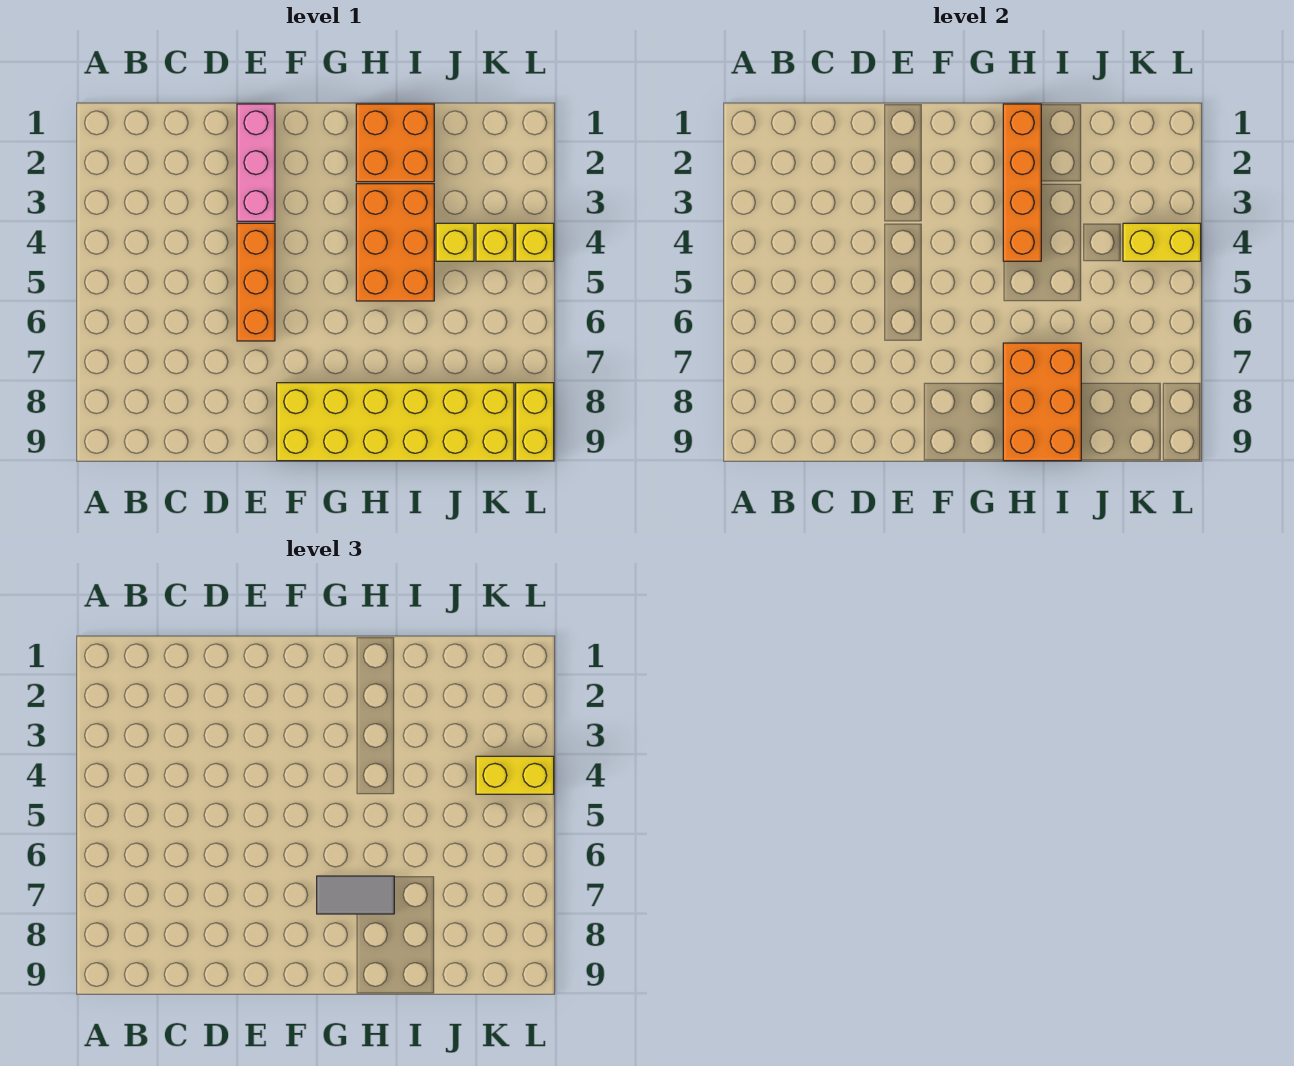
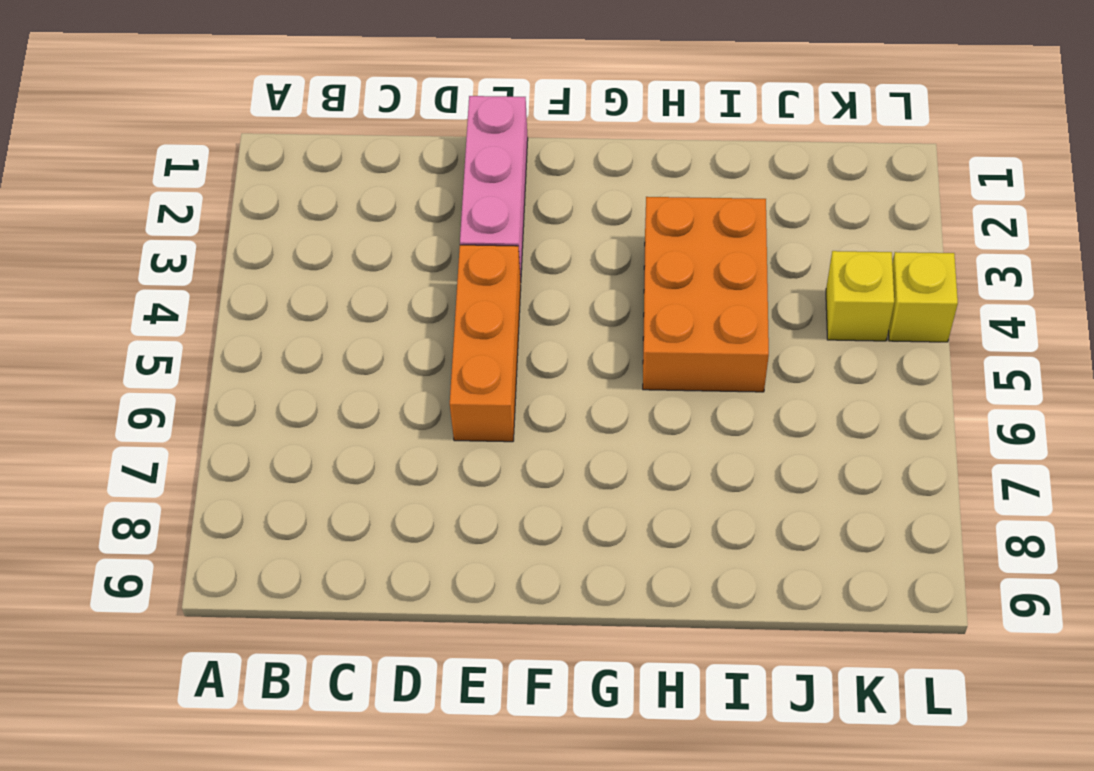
none -> yellow 2x6 brick [277,383,514,461]
none -> orange 2x2 brick [356,104,434,182]
none -> yellow 1x1 brick [436,223,474,261]

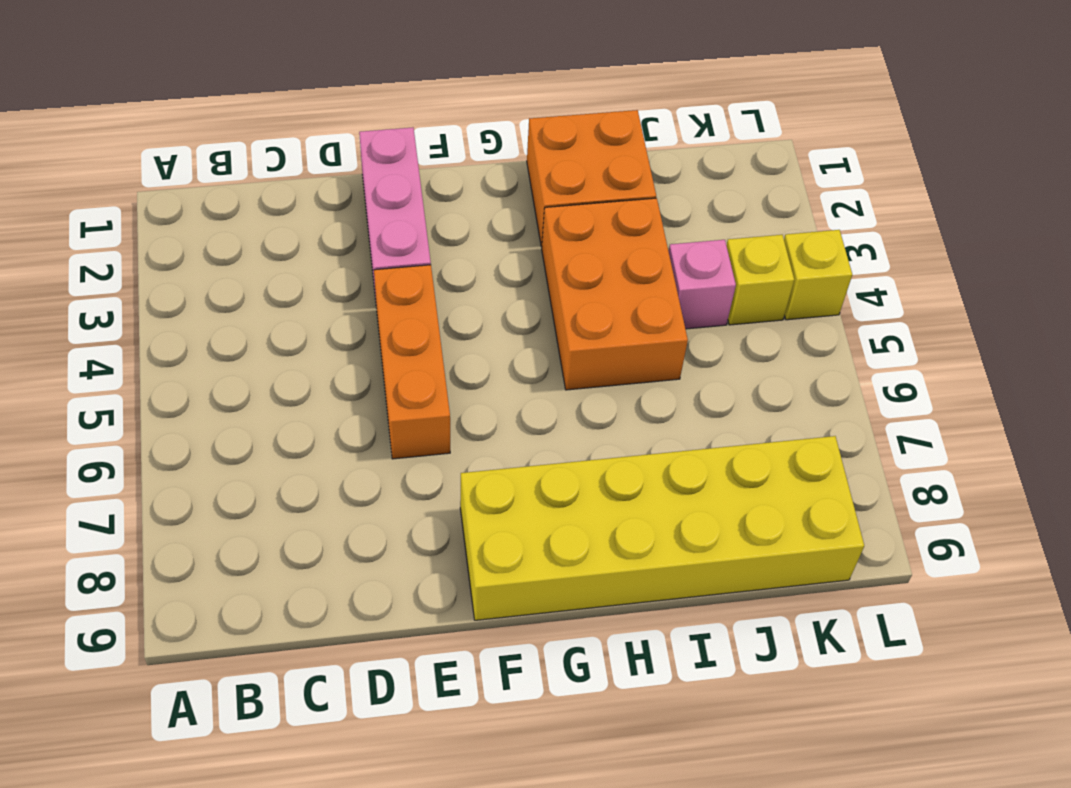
pink 1x1 brick [669,240,736,329] -> yellow 1x1 brick [436,223,474,261]
none -> yellow 1x2 brick [516,383,554,461]
none -> orange 1x4 brick [1003,104,1041,261]
none -> orange 2x3 brick [1003,343,1081,461]

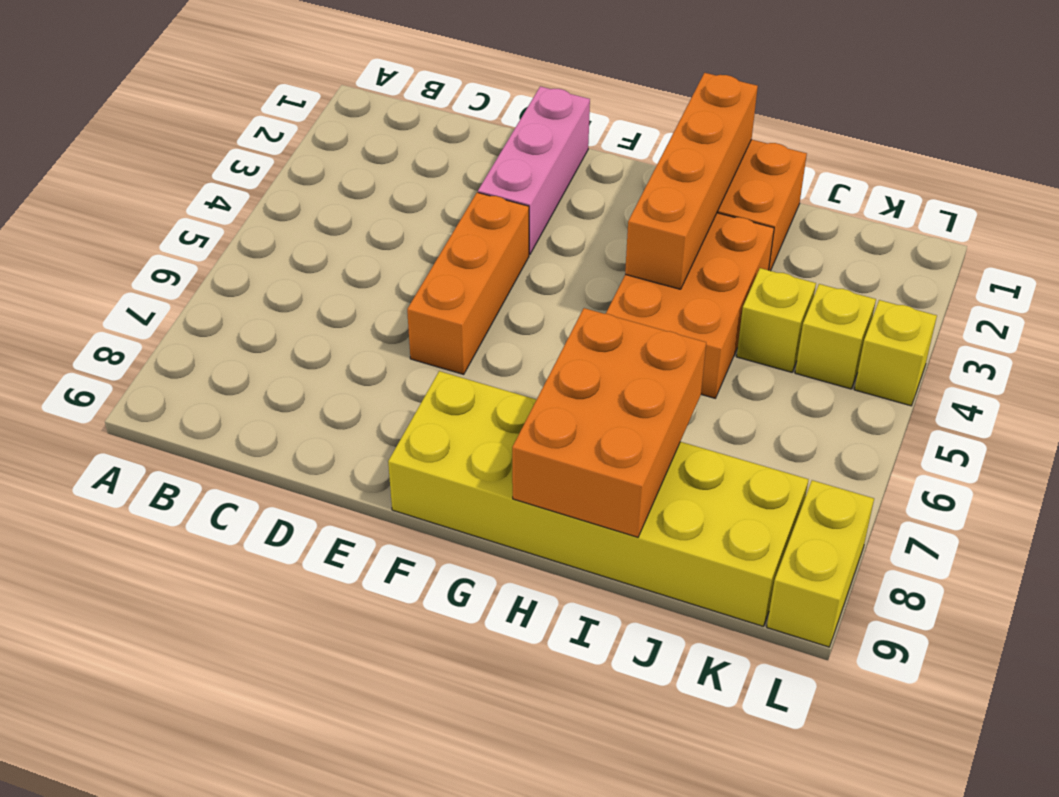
none -> yellow 1x2 brick [1123,223,1201,261]
none -> grey 1x2 tile [317,876,394,914]
none -> yellow 1x2 brick [476,756,554,794]

